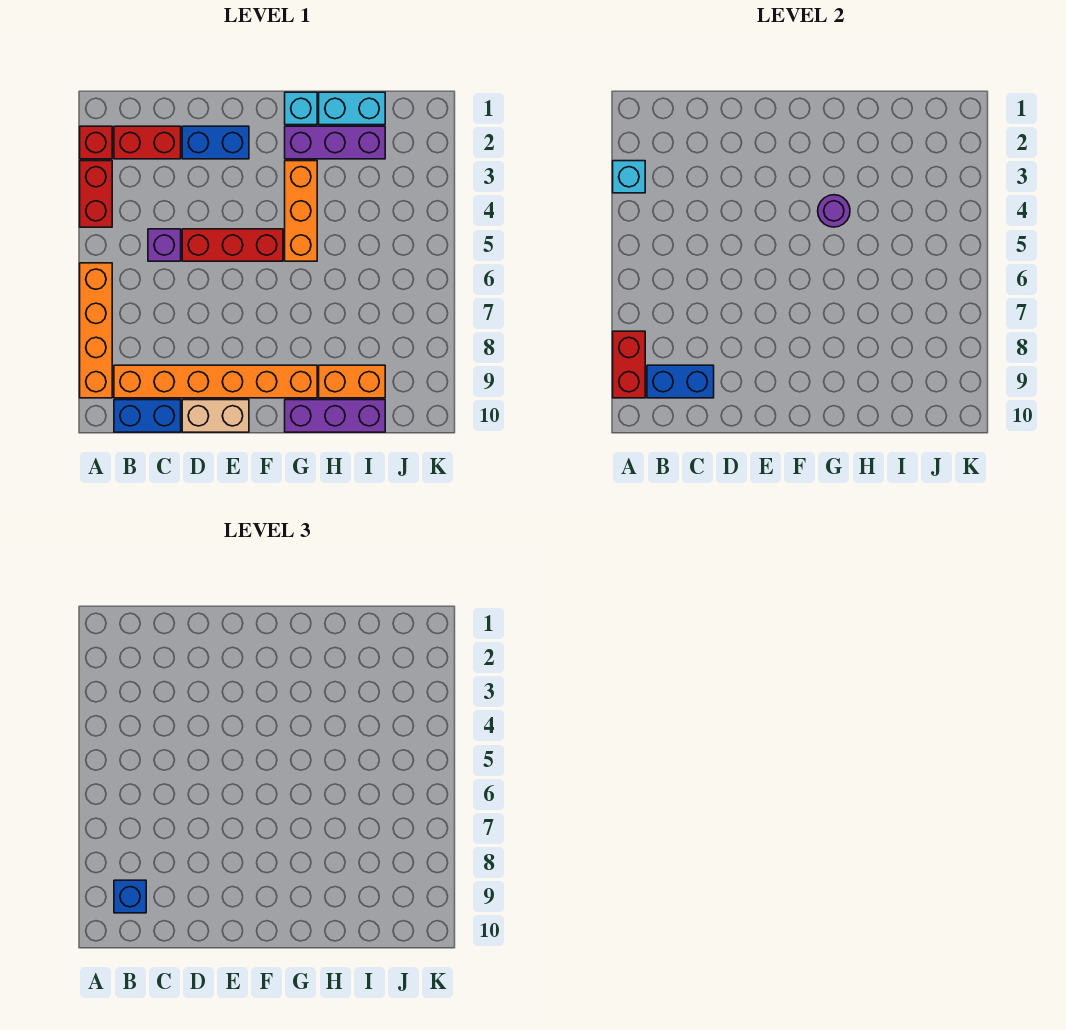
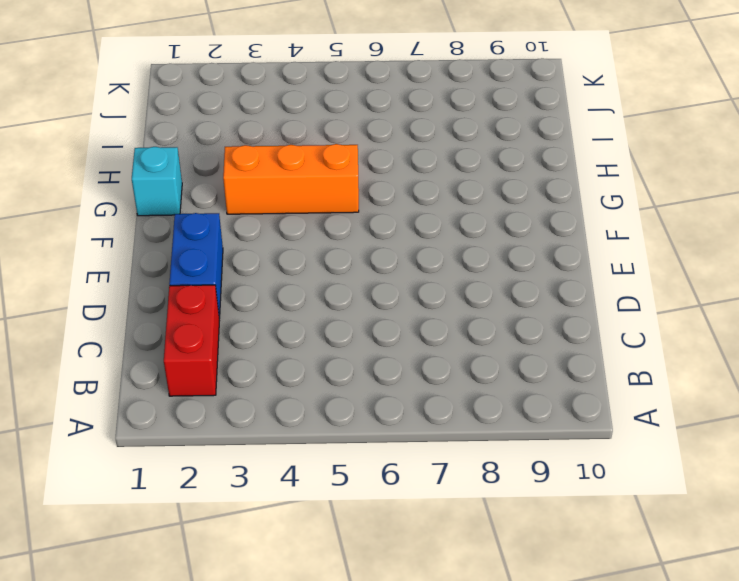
none -> red 1x1 brick [80,126,112,159]
none -> red 1x2 brick [80,161,112,227]
none -> orange 1x4 brick [80,263,112,398]

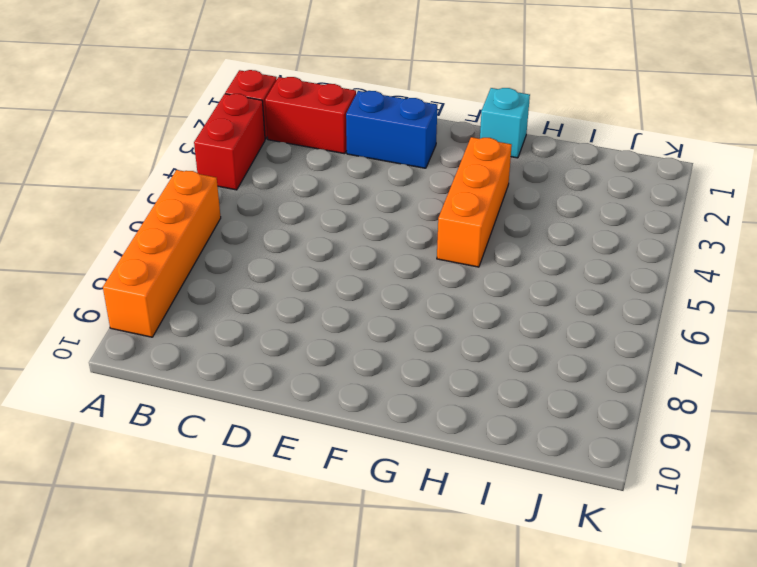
none -> orange 1x6 brick [114,365,317,398]
none -> blue 1x2 brick [114,400,181,432]
none -> purple 1x1 brick [148,229,181,261]

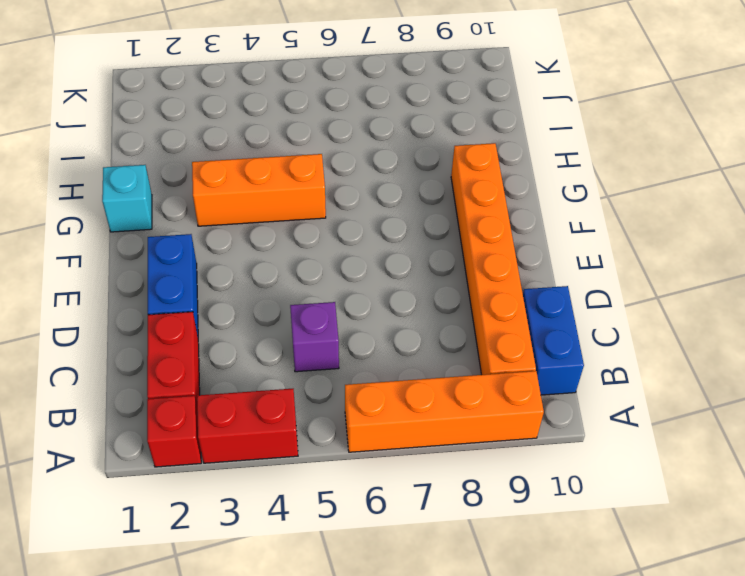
none -> red 1x3 brick [182,229,283,261]
none -> tan 1x2 brick [182,400,249,432]
none -> purple 1x3 brick [285,126,385,159]

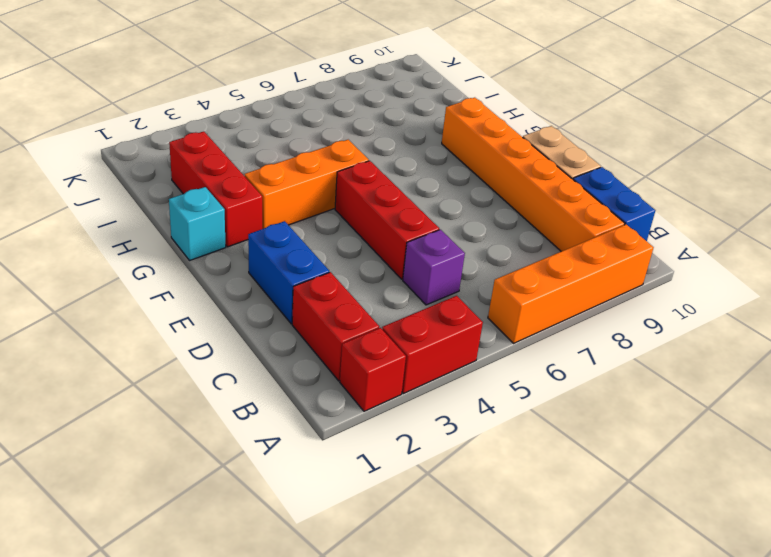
red 1x3 brick [169,131,262,247] -> purple 1x3 brick [285,126,385,159]
none -> purple 1x3 brick [285,400,385,432]
none -> cyan 1x2 brick [319,92,385,125]
none -> orange 1x2 brick [319,365,385,398]

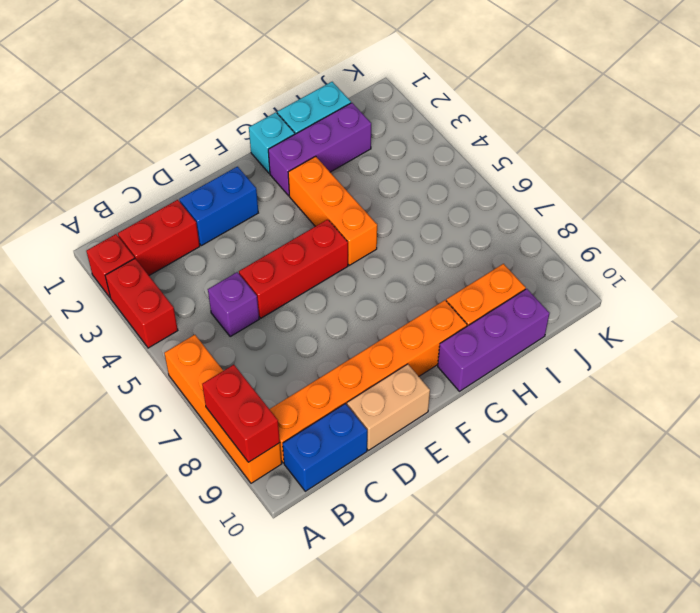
none -> cyan 1x1 brick [613,161,645,193]
none -> blue 1x2 brick [647,365,714,398]
none -> purple 1x1 round brick [818,195,850,227]

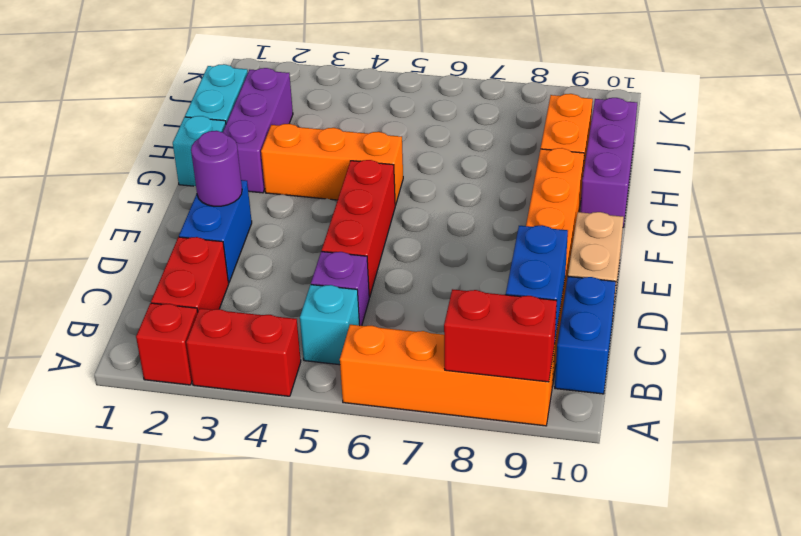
cyan 1x1 brick [300,285,360,365] -> cyan 1x1 brick moved to [613,161,645,193]
purple 1x1 round brick [191,131,242,206] -> purple 1x1 round brick moved to [818,195,850,227]
none -> blue 1x1 brick [114,880,146,913]

